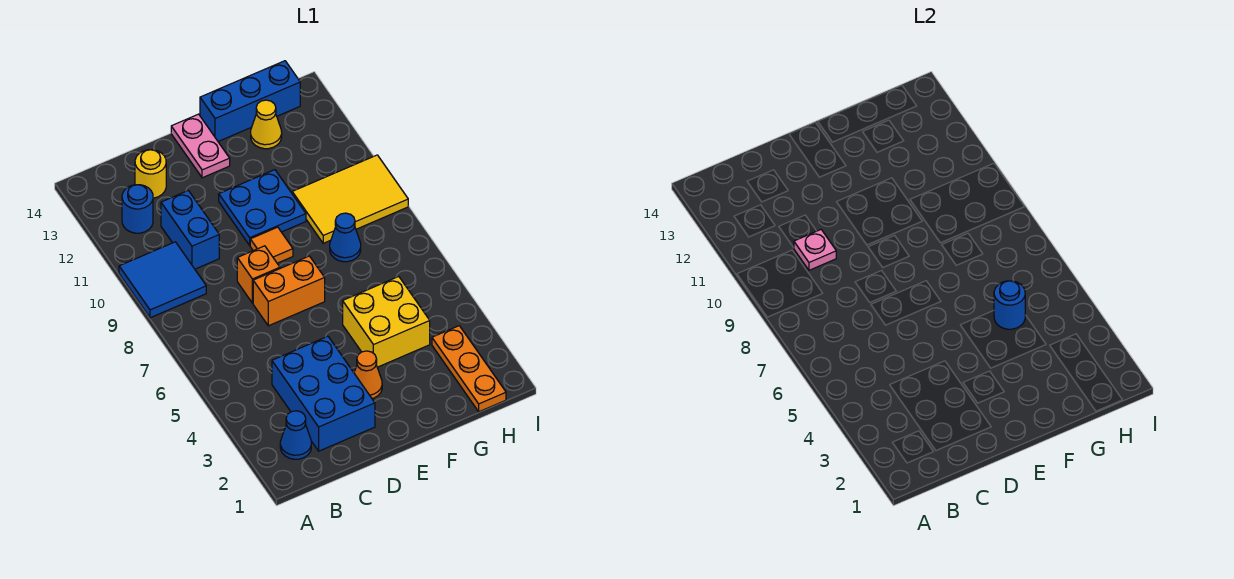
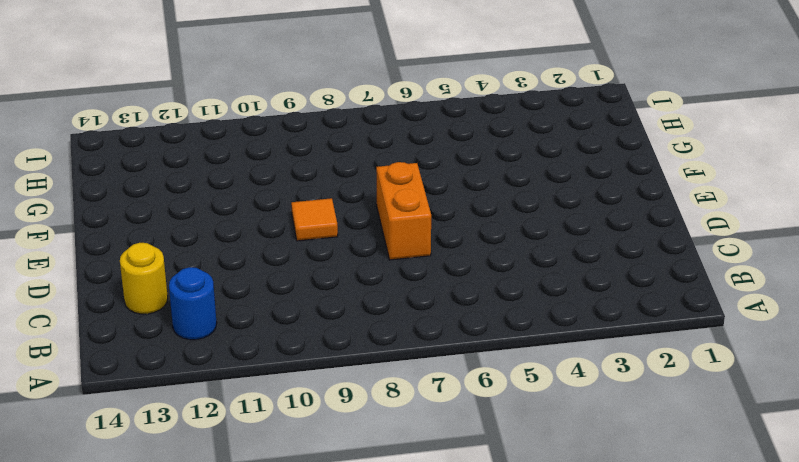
none -> blue 2x2 tile [119,242,206,318]
none -> blue 1x1 cone [280,411,311,459]
none -> blue 2x3 brick [272,336,375,451]

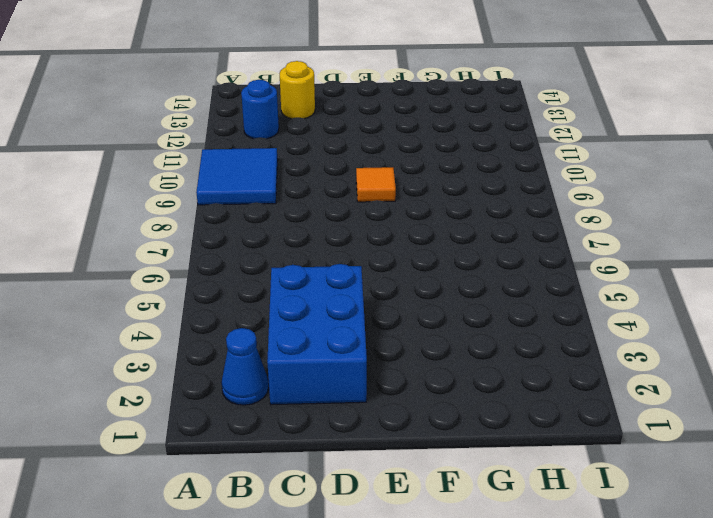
none -> blue 1x2 brick [161,190,219,269]
none -> orange 1x2 brick [253,256,325,326]
none -> orange 1x1 brick [237,246,280,303]

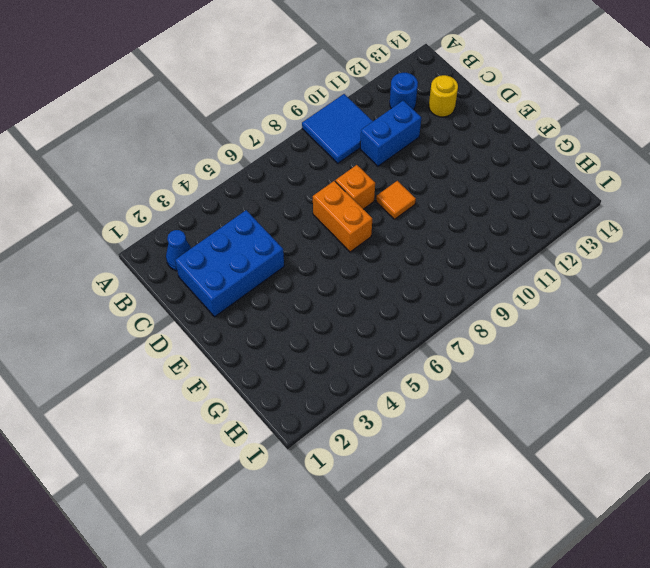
none -> orange 1x1 cone [354,351,382,399]
none -> blue 2x2 plate [219,170,306,245]
none -> pink 1x2 plate [171,114,230,178]

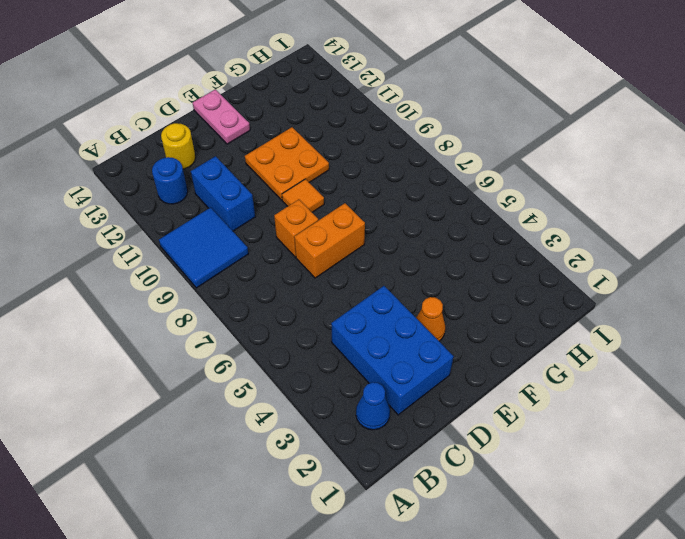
orange 2x2 plate [245,127,329,200] -> blue 2x2 plate [219,170,306,245]
none -> yellow 2x2 brick [343,277,430,367]
none -> blue 1x3 brick [200,61,300,141]
none -> blue 1x1 cone [330,213,361,262]

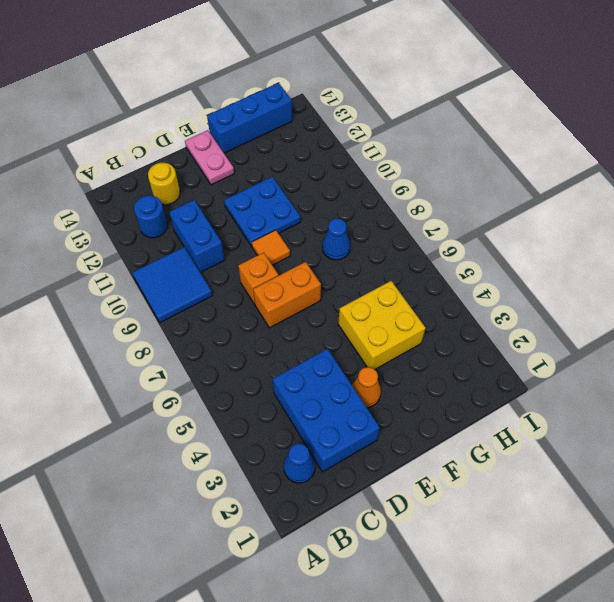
none -> yellow 2x3 tile [292,155,408,243]
none -> yellow 1x1 cone [251,100,282,149]
none -> orange 1x3 plate [432,326,506,412]

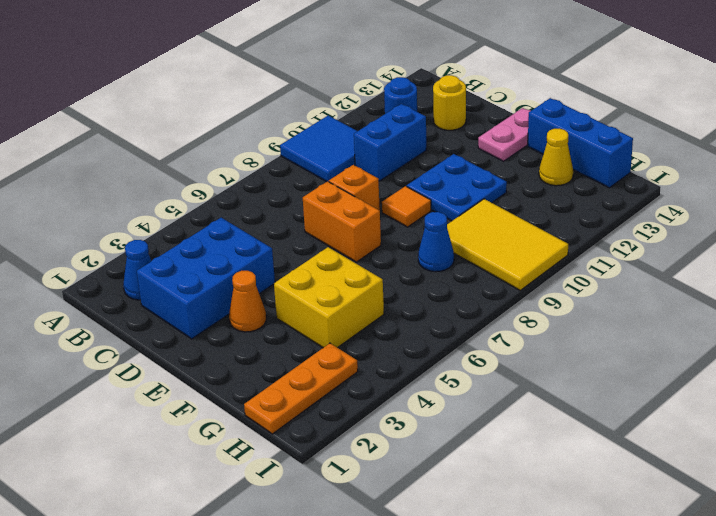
none -> pink 1x1 plate [794,230,836,270]
none -> blue 1x1 round brick [994,281,1025,329]

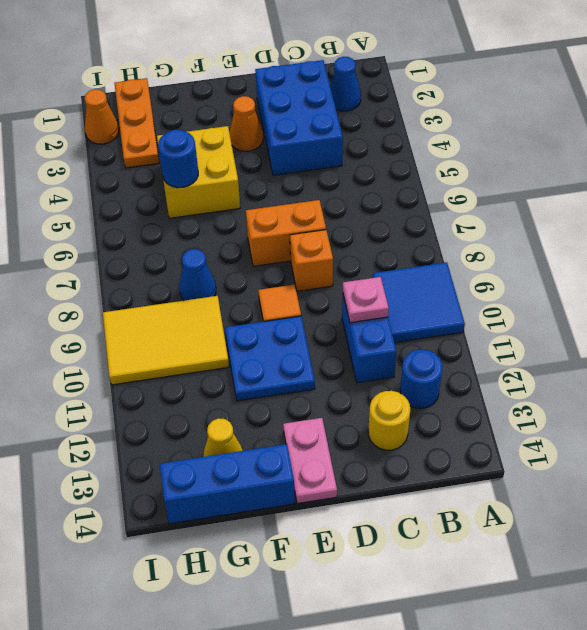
orange 1x1 cone [85,89,119,144] -> none

